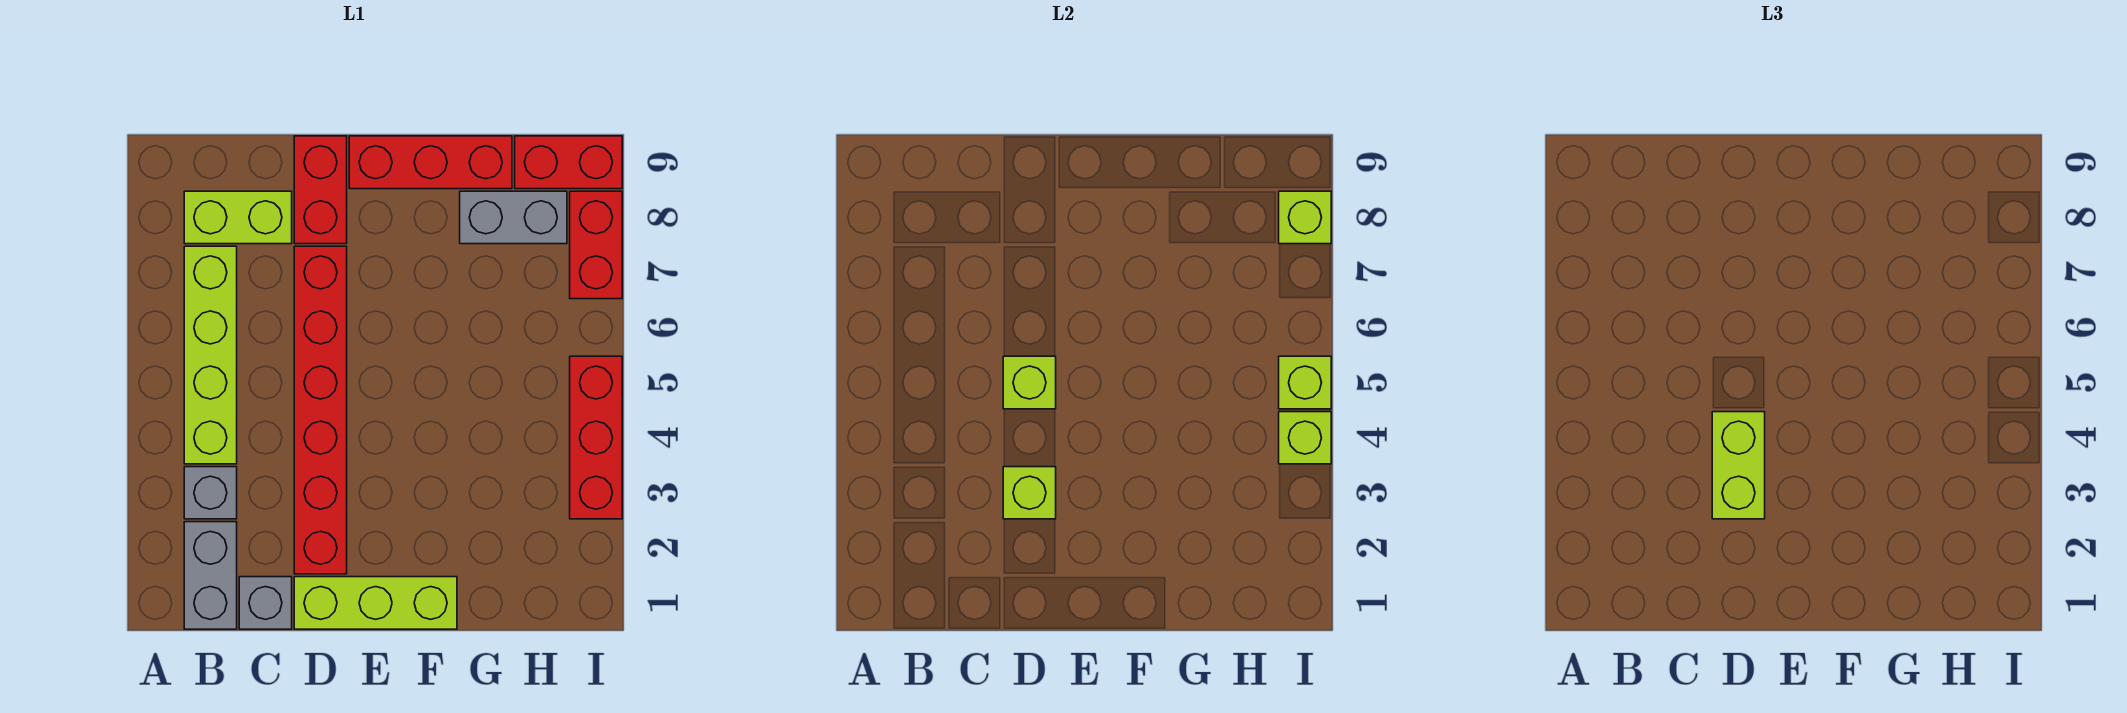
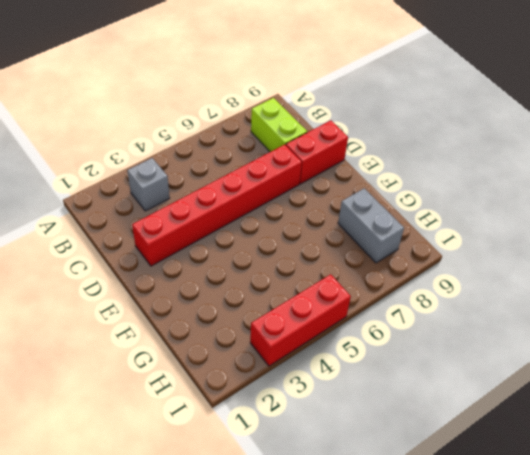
none -> grey 1x2 brick [184,522,237,629]
none -> lime 1x4 brick [184,246,237,464]
none -> grey 1x1 brick [239,577,292,629]

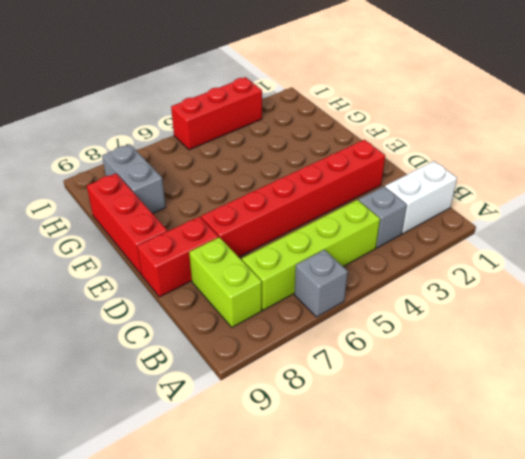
grey 1x1 brick [294,250,348,317] -> grey 1x1 brick moved to [239,577,292,629]
white 1x2 brick [385,161,457,234] -> grey 1x2 brick [184,522,237,629]
none -> lime 1x3 brick [294,577,457,629]
none -> red 1x2 brick [515,136,622,189]
none -> red 1x2 brick [570,191,622,299]

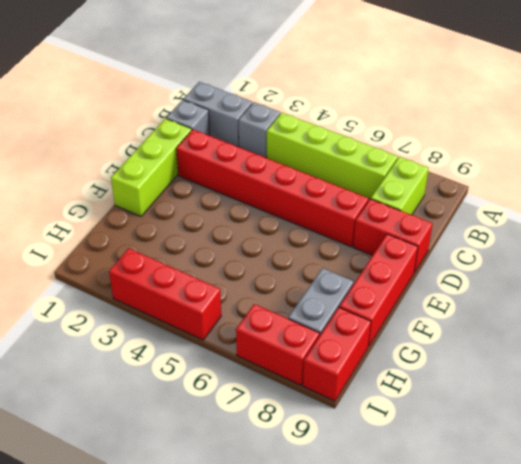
none -> lime 1x1 brick [1003,467,1056,519]
none -> lime 1x1 brick [1003,356,1056,409]
none -> lime 1x1 brick [1279,412,1331,464]

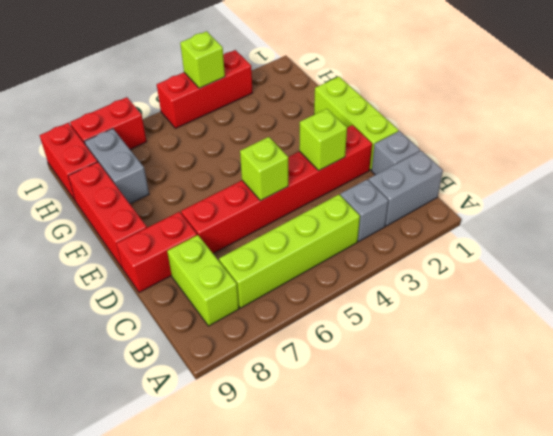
none -> lime 1x1 brick [1279,356,1331,409]
none -> lime 1x1 brick [1279,191,1331,244]
none -> lime 1x2 brick [1712,412,1765,519]

